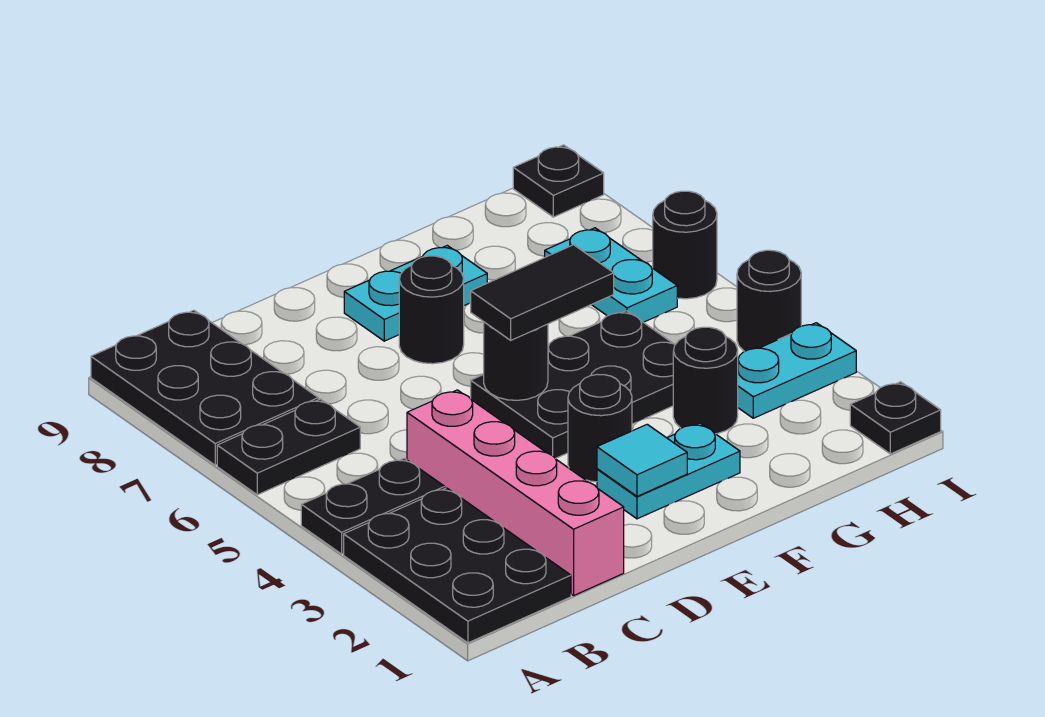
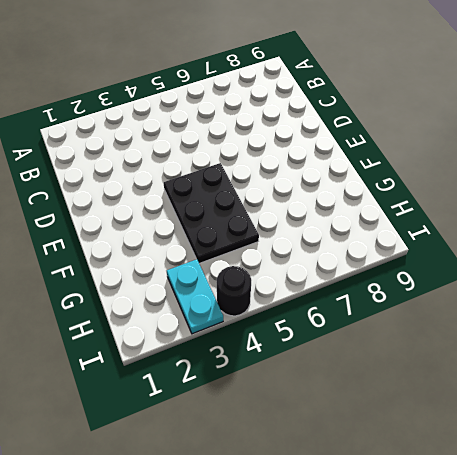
none -> black 2x3 plate [344,488,571,643]
none -> black 1x2 plate [301,458,445,554]
none -> black 1x2 plate [217,399,360,495]

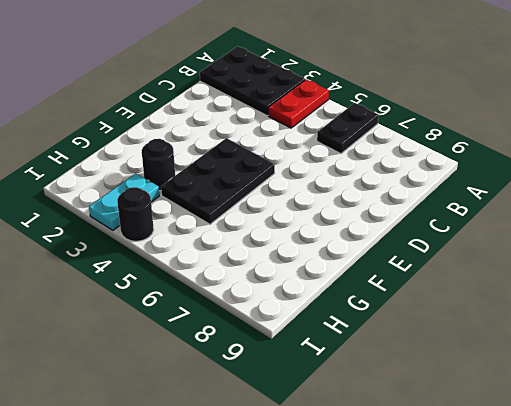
red 1x2 plate [268,79,329,128] -> black 1x2 plate [301,458,445,554]
none -> black 2x3 plate [91,310,318,465]
none -> pink 1x4 brick [407,390,624,596]
none -> cyan 1x2 plate [597,423,740,519]

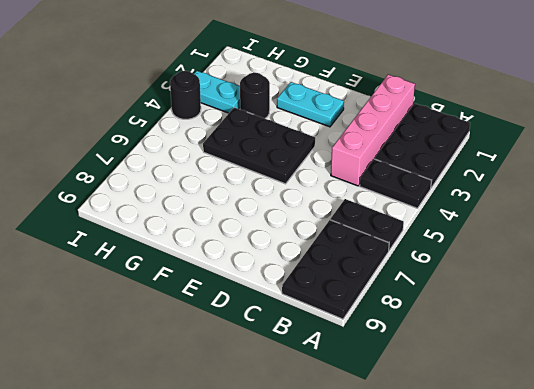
none -> black 1x1 round brick [568,374,632,482]
none -> black 1x1 round brick [399,256,464,364]
none -> cyan 1x2 plate [344,245,487,341]

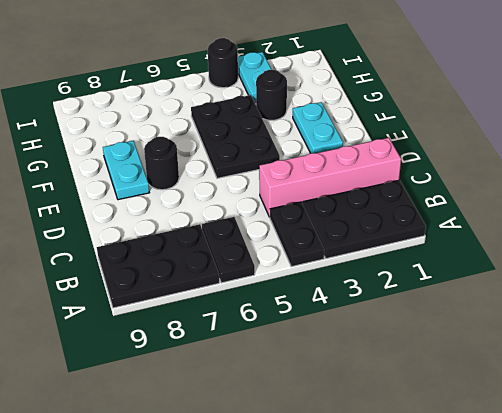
none -> black 1x1 round brick [568,374,632,482]
none -> cyan 1x2 plate [545,228,677,322]
none -> black 1x1 plate [850,382,941,454]

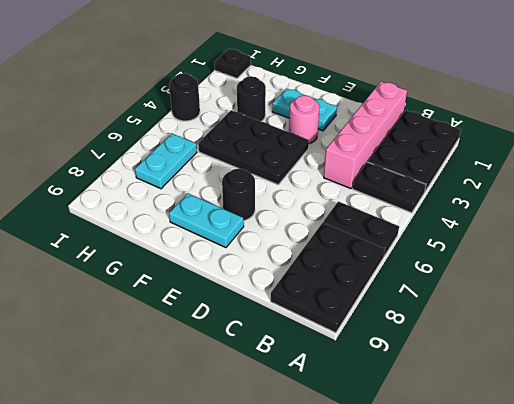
pink 1x1 round brick [289,96,320,144] -> black 1x1 round brick [568,374,632,482]
none -> cyan 1x2 plate [738,323,856,418]
none -> black 1x1 round brick [653,191,717,299]
none -> black 1x1 plate [513,145,604,217]

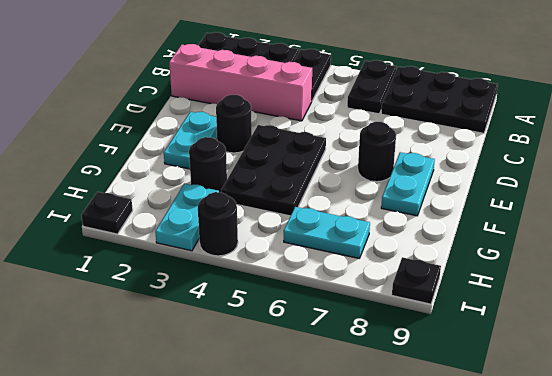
none -> black 1x1 round brick [653,191,717,299]
none -> cyan 1x1 tile [597,424,687,496]
none -> black 1x1 round brick [484,322,548,400]

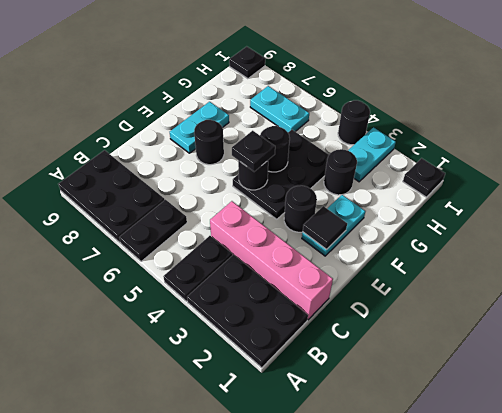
black 1x1 tile [303,206,347,250] -> cyan 1x1 tile [597,424,687,496]
black 1x1 plate [232,131,275,172] -> black 1x2 tile [471,245,614,340]
black 1x1 round brick [260,126,290,172] -> black 1x1 round brick moved to [653,191,717,299]

